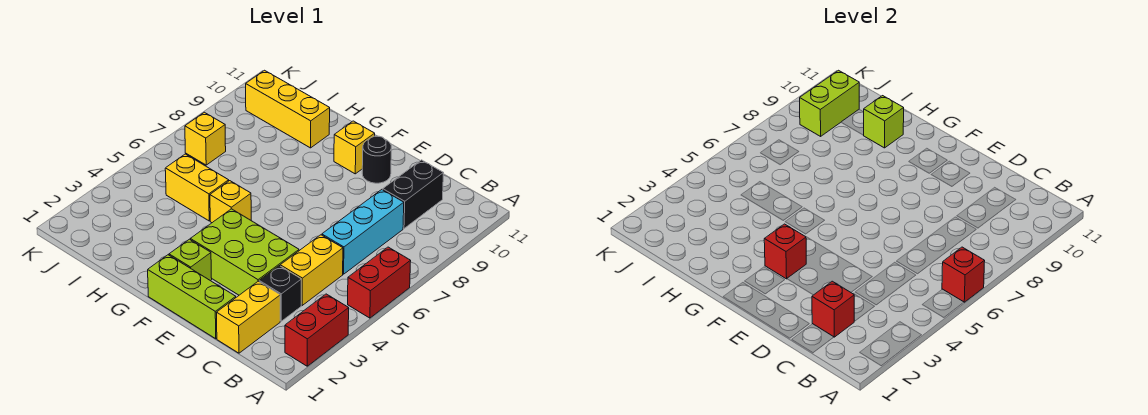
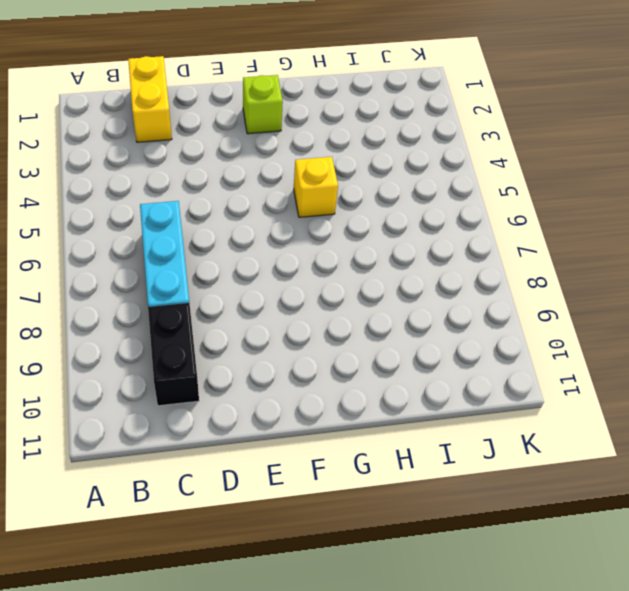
none -> red 1x2 brick [285,294,349,366]
none -> red 1x2 brick [348,247,411,318]
none -> black 1x1 brick [259,266,301,321]

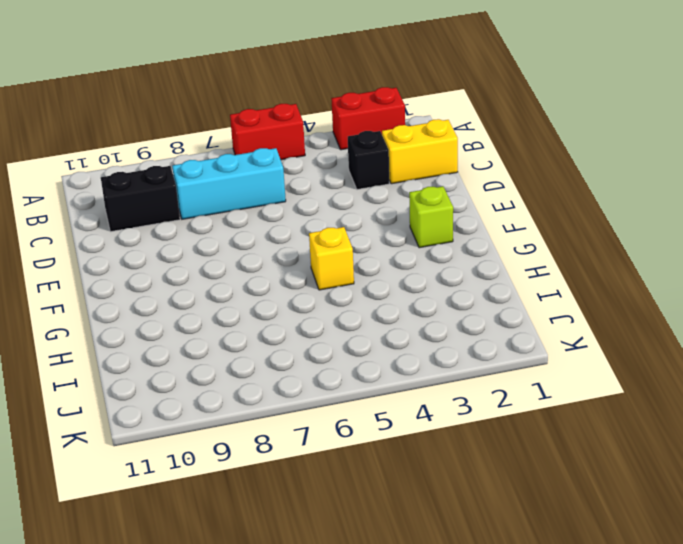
none -> yellow 1x2 brick [280,235,343,305]
none -> lime 1x3 brick [148,255,236,339]
none -> lime 2x3 brick [190,209,299,295]

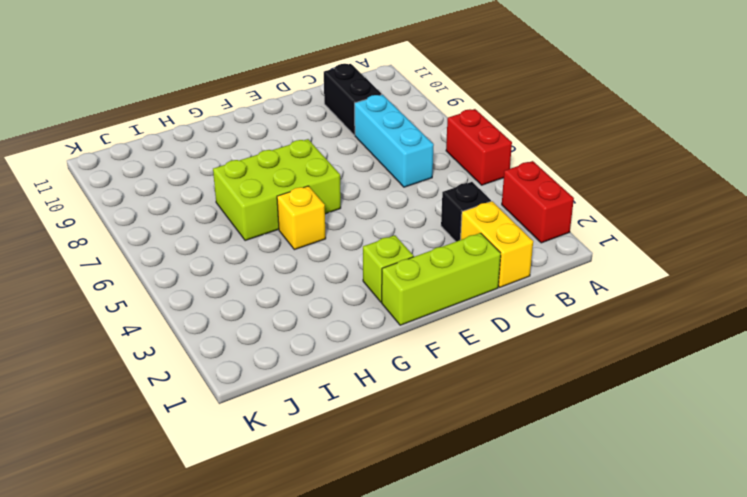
lime 2x3 brick [213,139,341,241] -> lime 2x3 brick moved to [190,209,299,295]
none -> yellow 1x2 brick [280,235,343,305]
none -> black 1x1 round brick [362,136,391,183]
none -> yellow 1x1 brick [334,121,375,174]

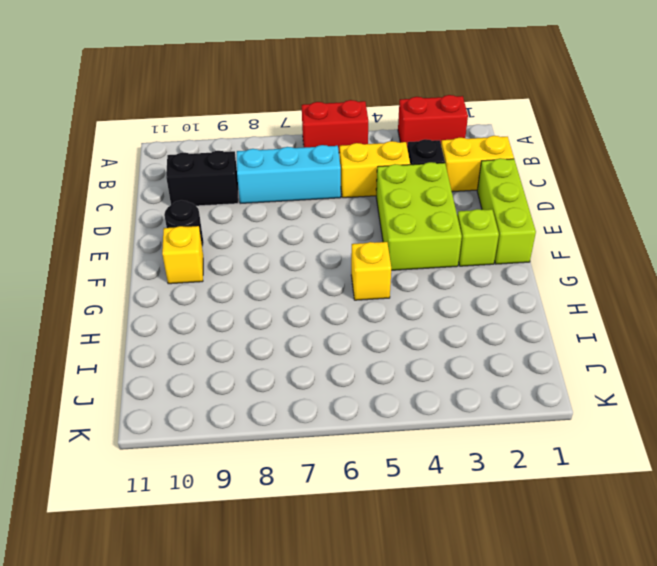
none -> yellow 1x2 brick [165,154,229,221]
none -> yellow 1x3 brick [246,70,330,148]
none -> yellow 1x1 brick [185,112,226,165]

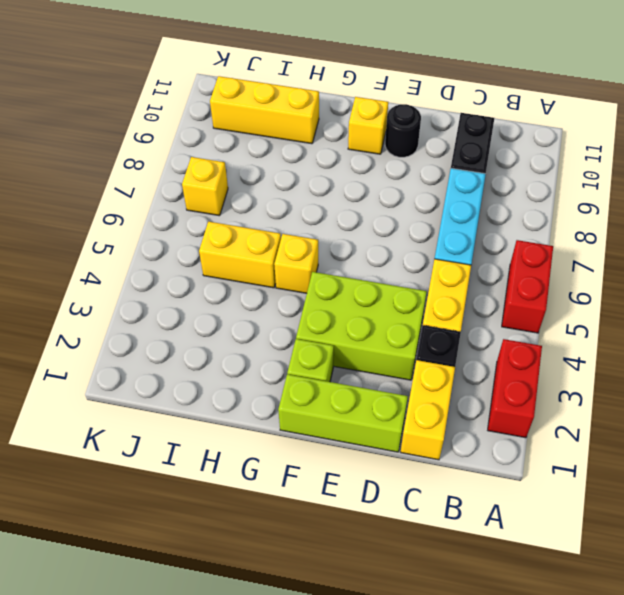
none -> red 1x1 brick [942,247,985,302]
none -> red 1x1 brick [812,281,854,337]
none -> red 1x1 brick [764,224,806,279]

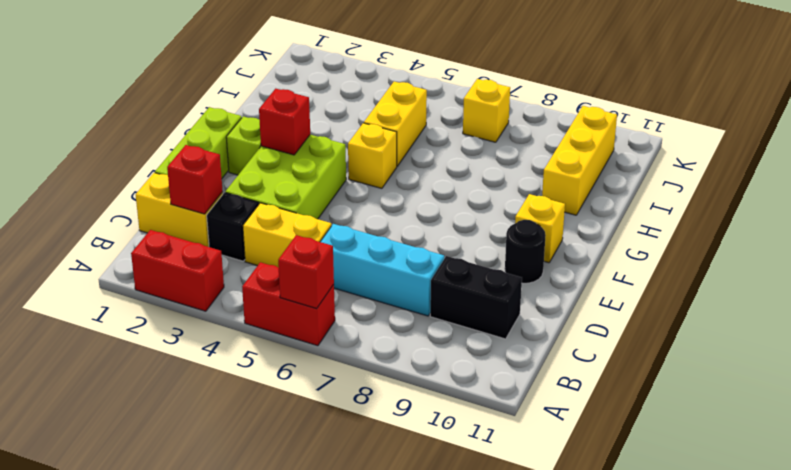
none -> lime 1x1 brick [864,96,904,148]
none -> lime 1x2 brick [800,70,859,136]

